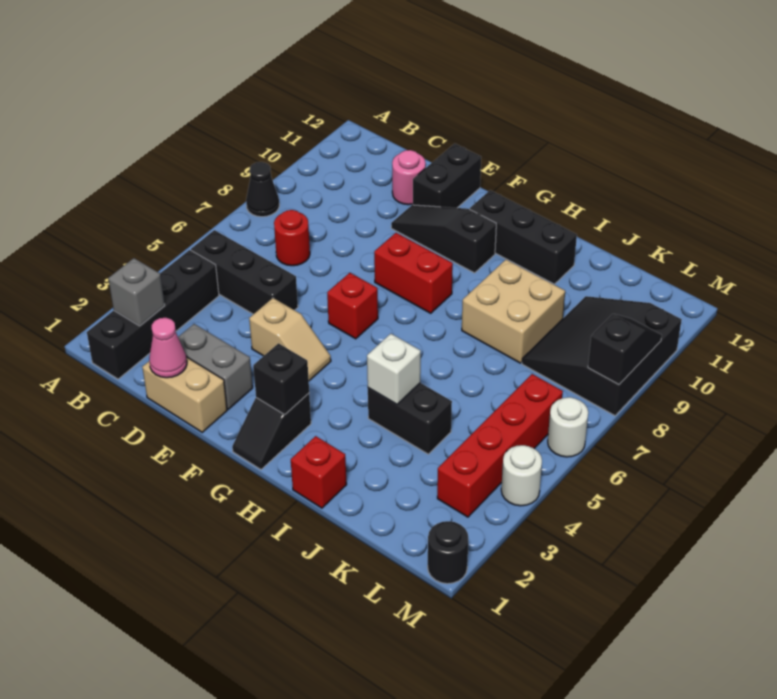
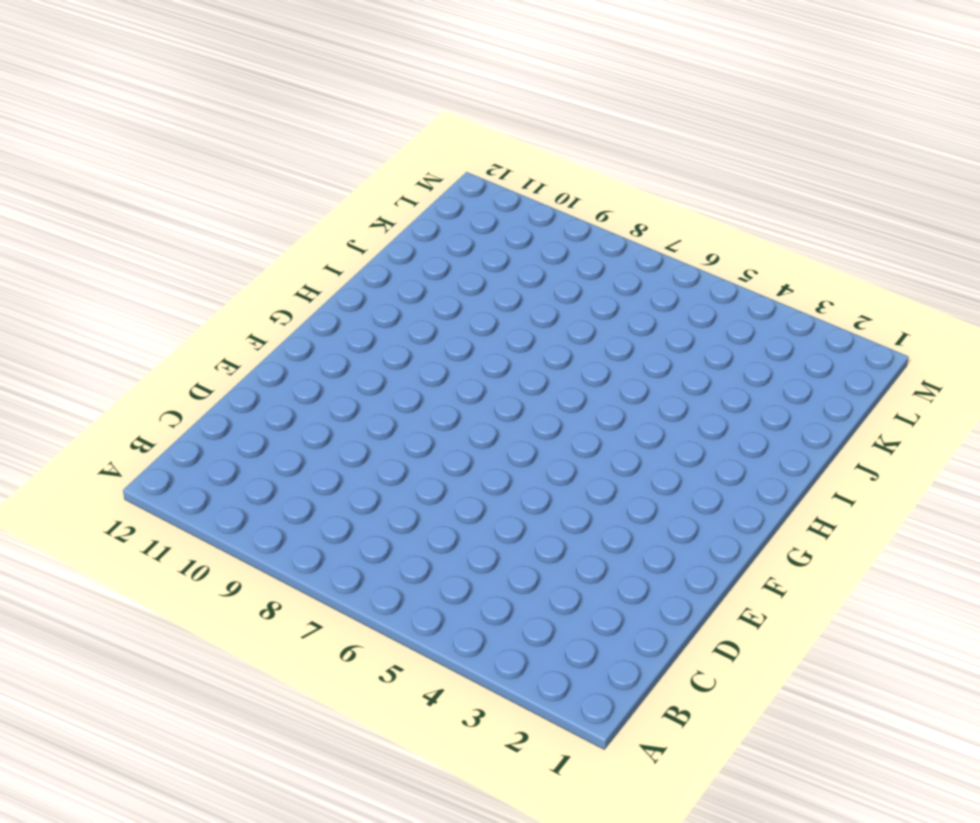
none -> black 1x1 cone [246,162,279,217]
none -> black 1x4 brick [87,250,219,379]
none -> black 1x3 brick [191,230,298,314]

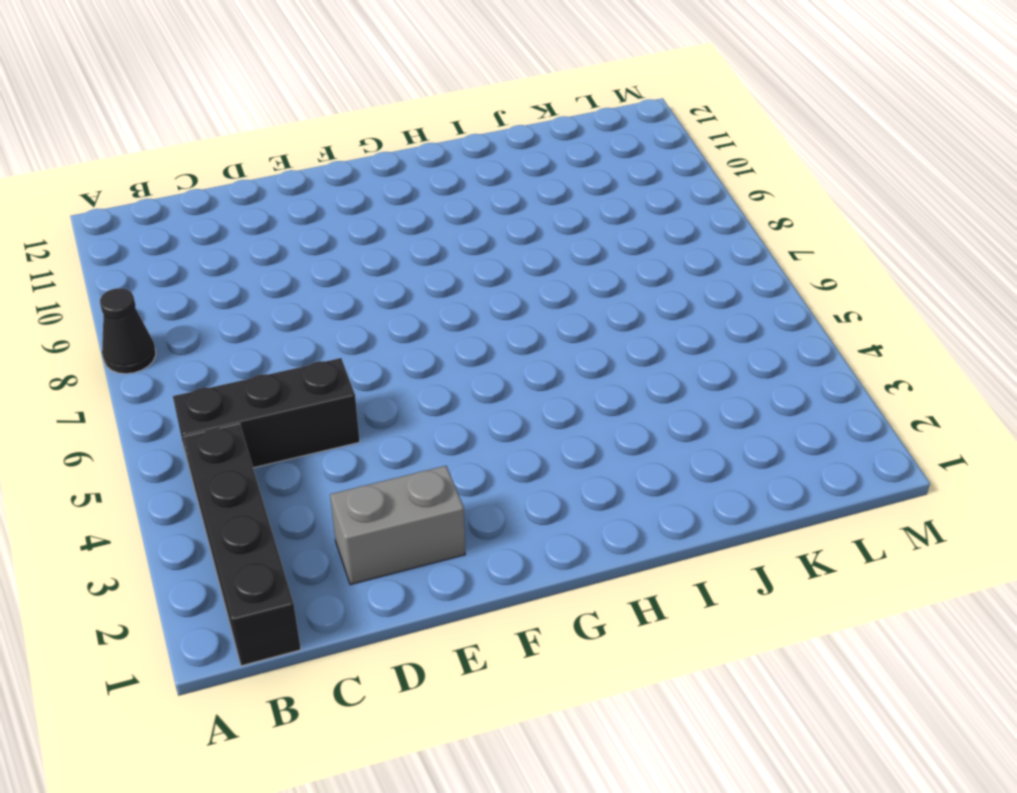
none -> red 1x1 round brick [274,210,310,266]
none -> tan 1x2 brick [142,357,227,432]
none -> pink 1x1 round brick [392,150,426,205]

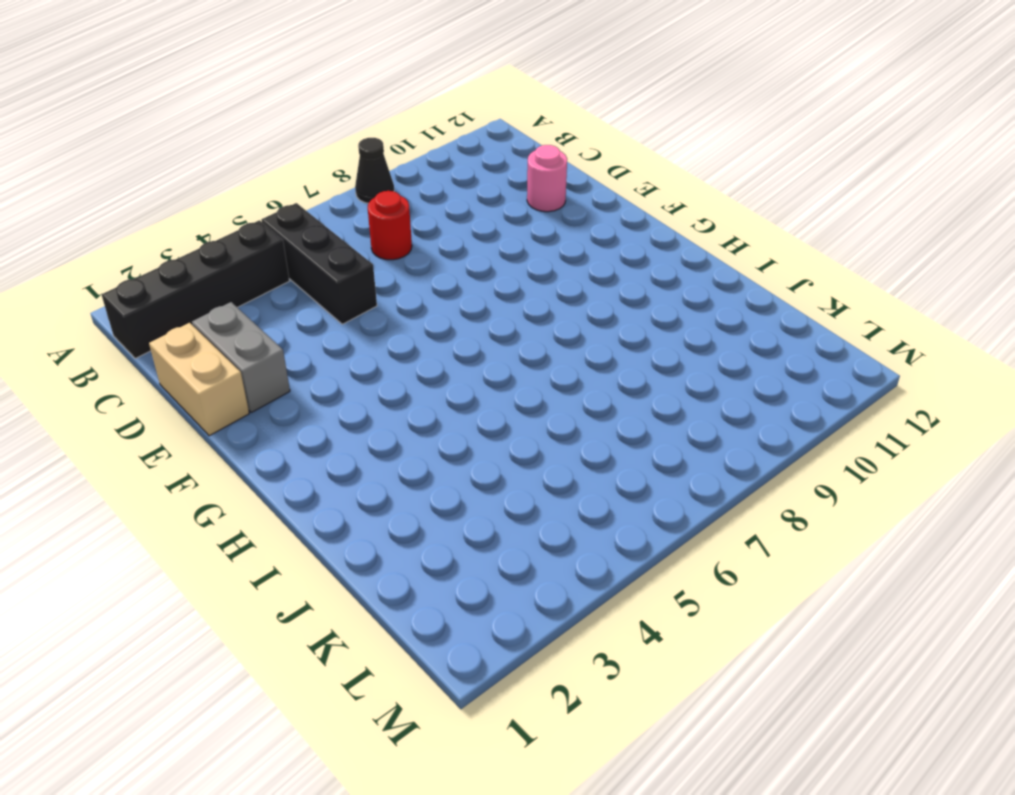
none -> tan 1x2 slope [249,298,331,381]
none -> black 1x3 slope [391,205,496,273]
none -> black 1x2 brick [413,144,481,208]

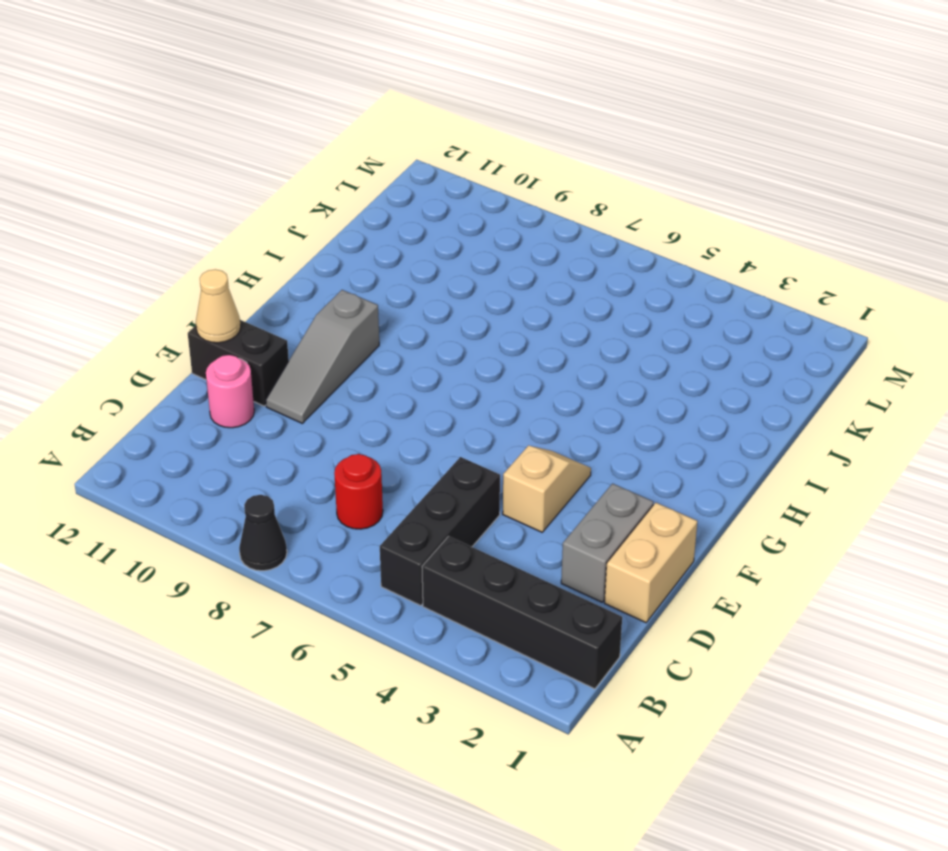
grey 1x3 slope [266,290,379,423] -> black 1x3 slope [391,205,496,273]
tan 1x1 cone [196,269,241,343] -> none
none -> red 1x1 brick [327,273,378,339]
none -> red 1x2 brick [374,233,453,313]
none -> black 1x2 slope [232,393,311,469]

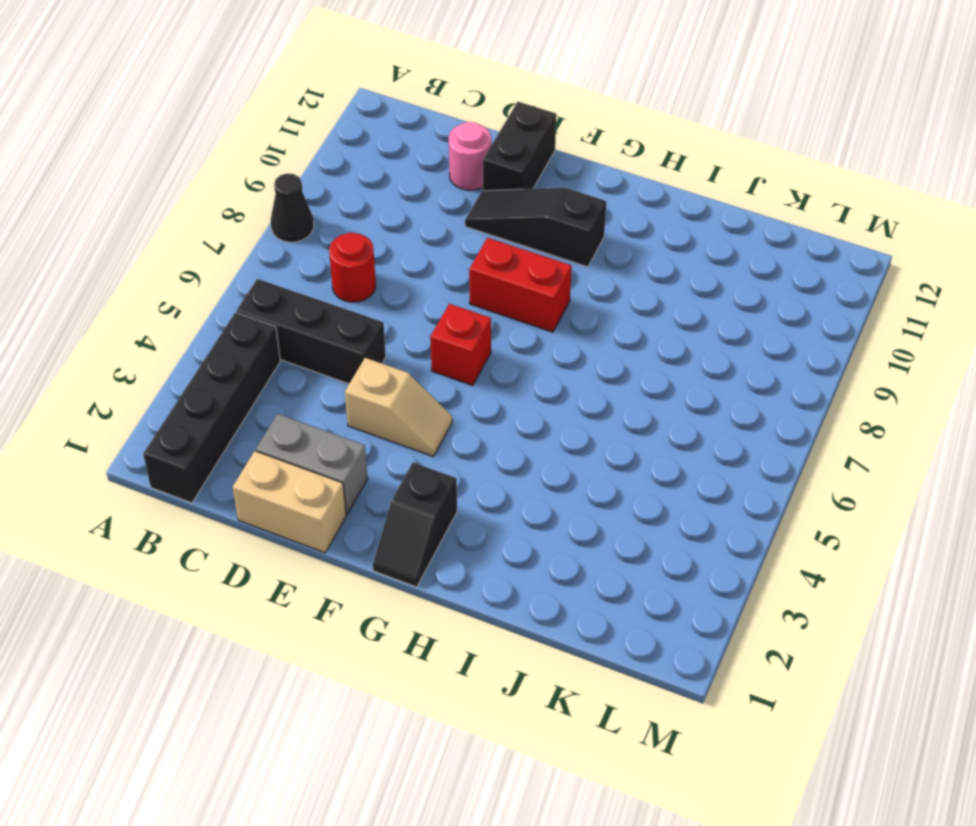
none -> black 1x3 brick [470,190,577,284]
none -> red 1x1 brick [291,436,347,508]
none -> black 1x2 brick [368,383,452,454]

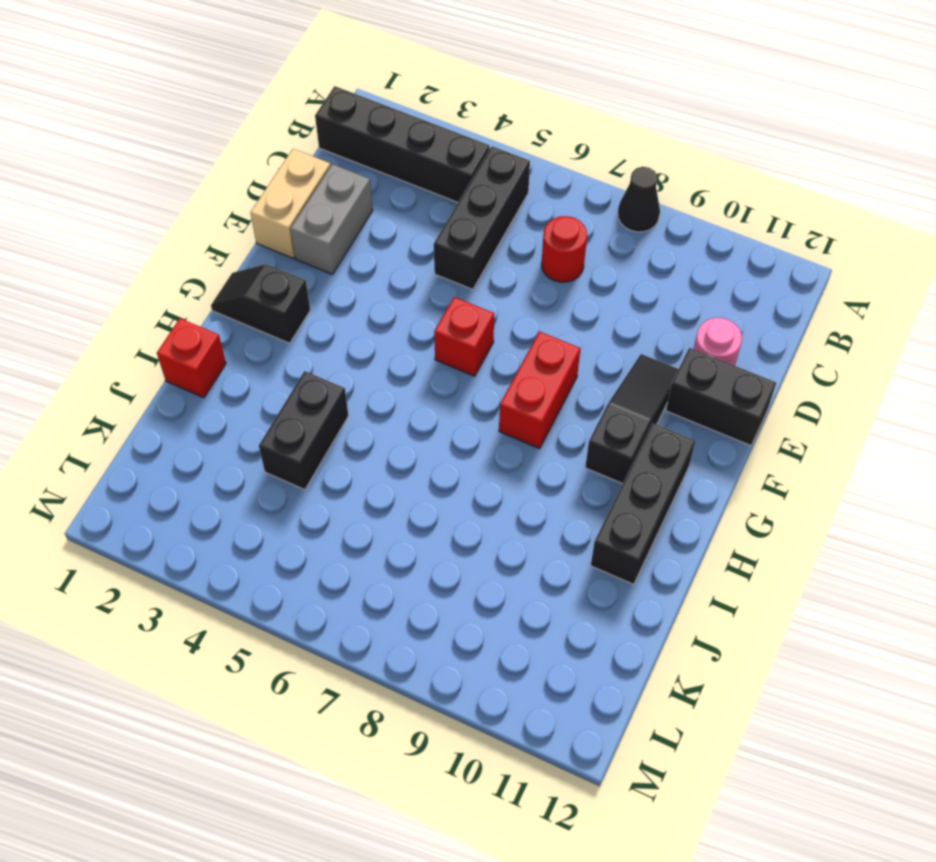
none -> tan 1x2 slope [249,298,331,381]
none -> tan 2x2 brick [462,260,565,363]
none -> black 3x3 slope [522,296,682,416]

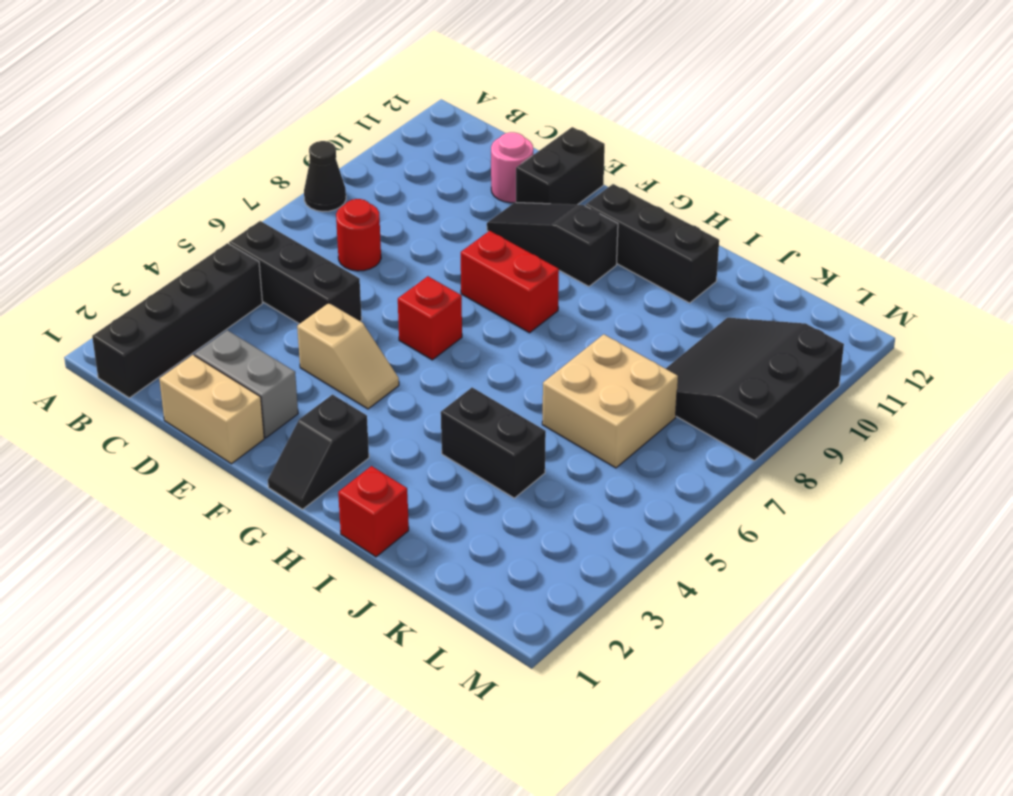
tan 2x2 brick [542,334,678,468] -> tan 2x2 brick moved to [462,260,565,363]
none -> red 1x4 brick [437,374,563,517]
none -> black 1x1 round brick [428,521,468,584]
none -> white 1x1 round brick [501,445,542,506]

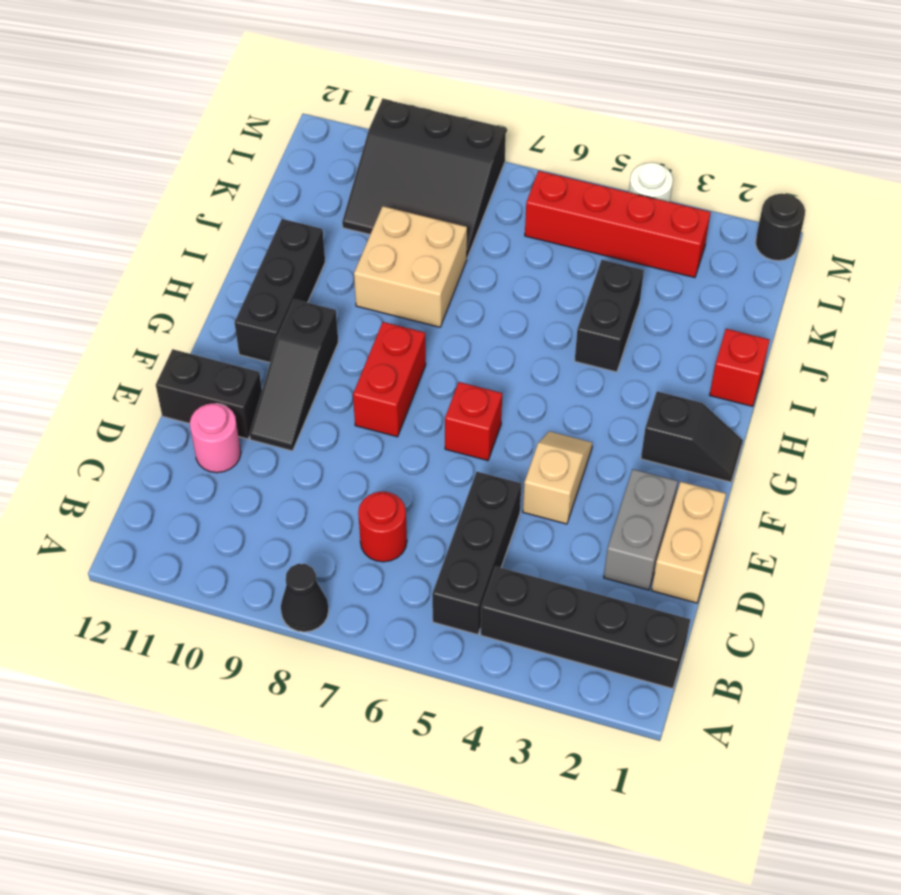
none -> white 1x1 round brick [548,397,588,457]
none -> grey 1x1 brick [108,258,165,326]
none -> pink 1x1 cone [149,318,187,378]

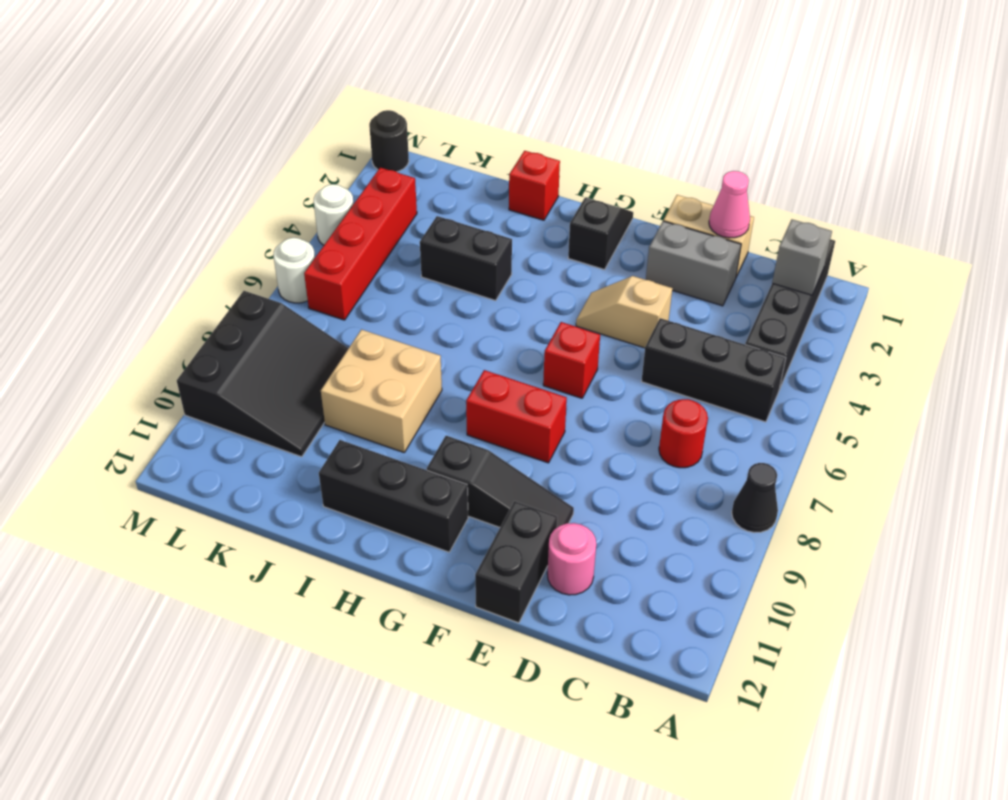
none -> black 1x1 brick [253,343,309,414]
none -> white 1x1 brick [367,334,421,404]
none -> black 1x2 slope [588,314,662,384]

